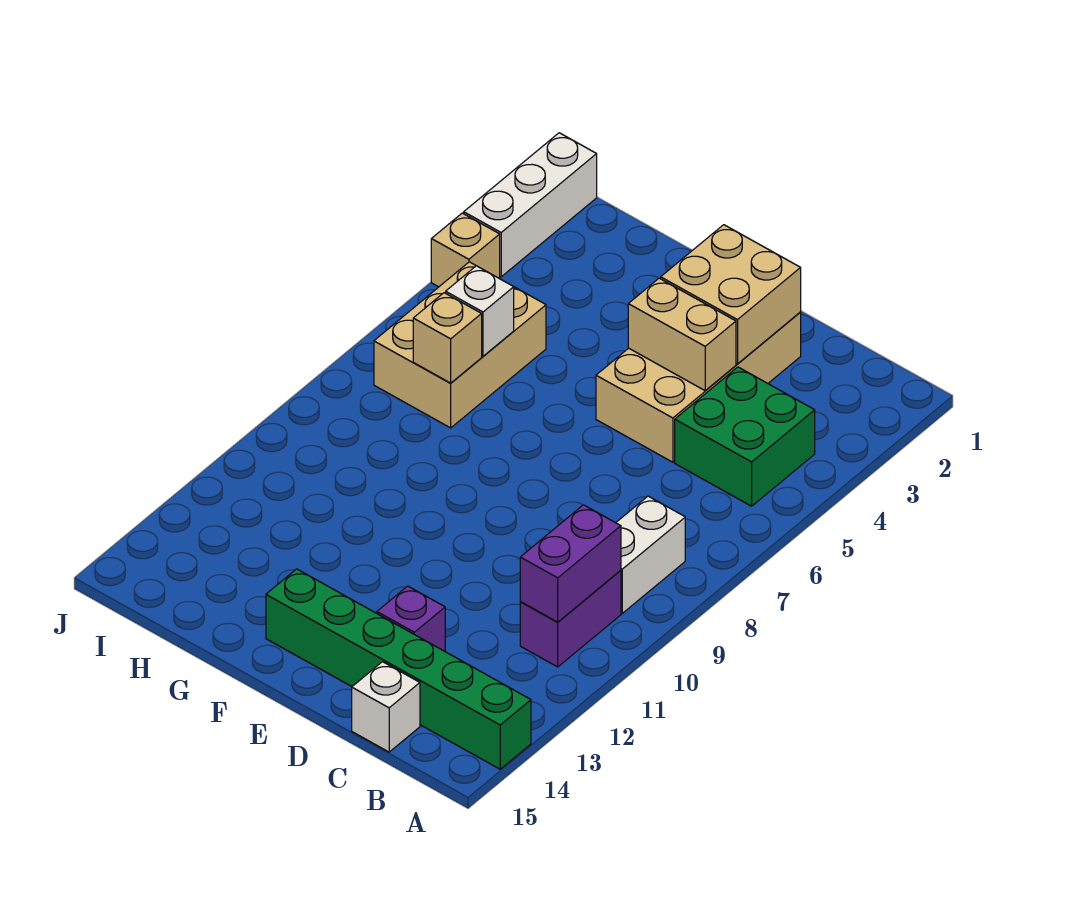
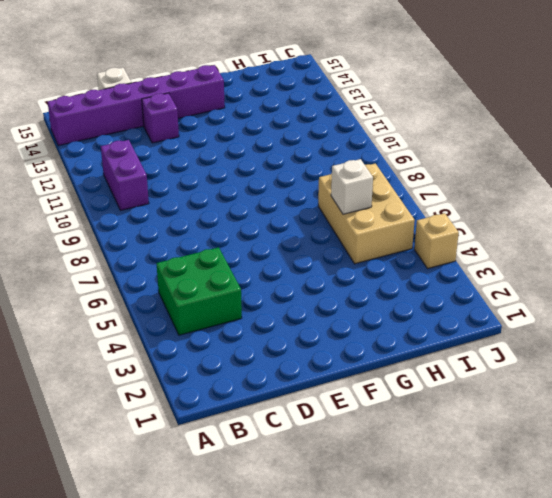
purple 1x6 brick [48,65,225,146] -> green 1x6 brick [266,569,531,769]
none -> white 1x2 brick [616,496,685,613]
none -> tan 2x4 brick [596,313,801,462]
none -> white 1x3 brick [464,133,597,277]

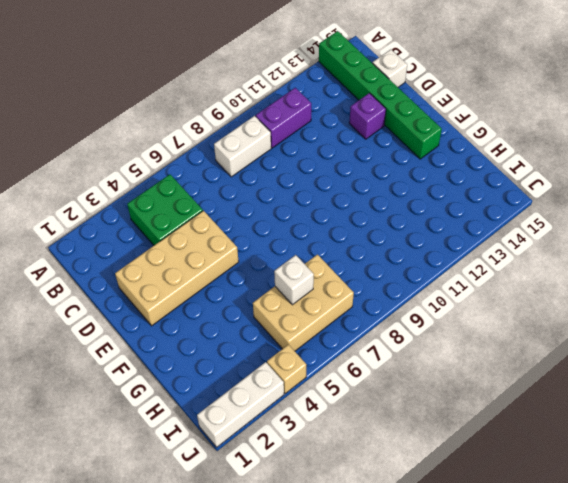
none -> purple 1x2 brick [520,505,621,622]
none -> tan 2x2 brick [661,225,801,364]
none -> tan 1x2 brick [628,278,736,391]

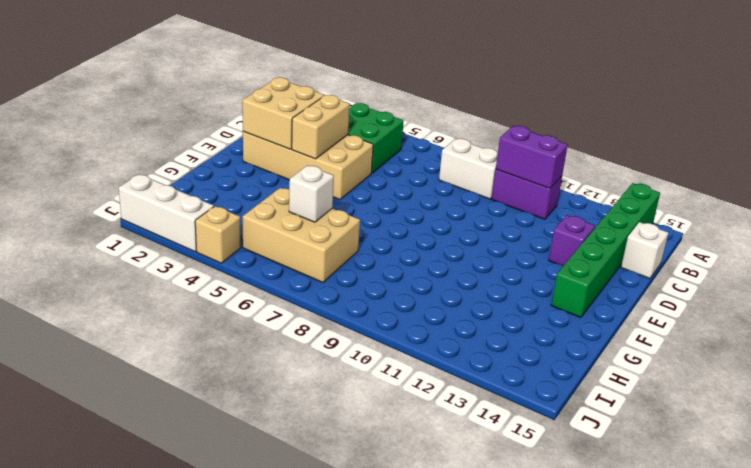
none -> tan 1x1 brick [413,293,482,383]

